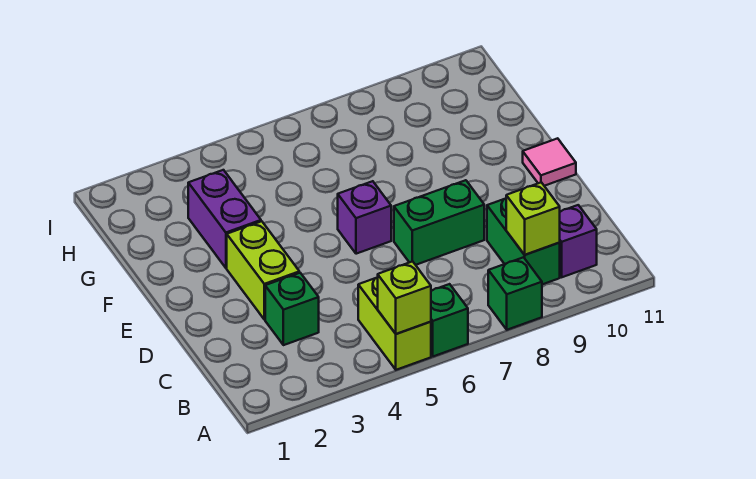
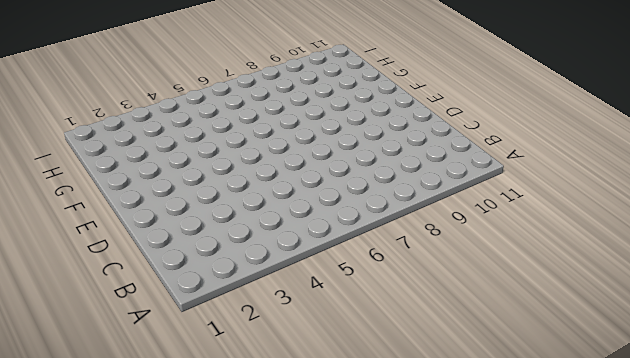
none -> lime 1x2 brick [358,277,431,370]
none -> green 1x1 brick [431,284,468,356]
none -> green 1x1 brick [488,257,542,330]

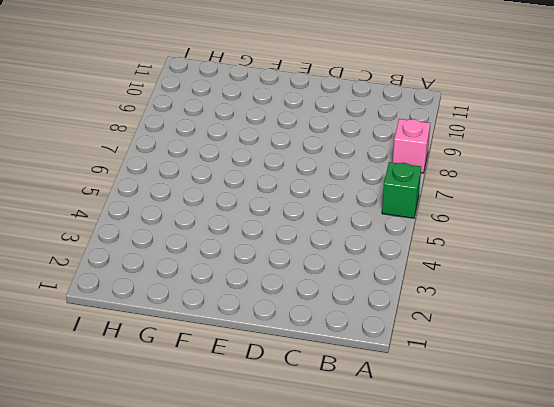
pink 1x1 brick [393,119,430,173] -> green 1x1 brick [488,257,542,330]
none -> lime 1x2 brick [358,277,431,370]
none -> green 1x2 brick [487,199,560,284]
none -> purple 1x1 brick [559,205,597,277]

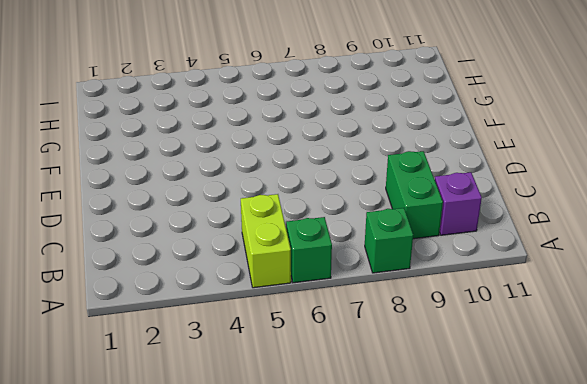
none -> green 1x1 brick [265,273,319,345]
none -> lime 1x2 brick [227,221,299,319]
none -> green 1x2 brick [394,180,484,265]

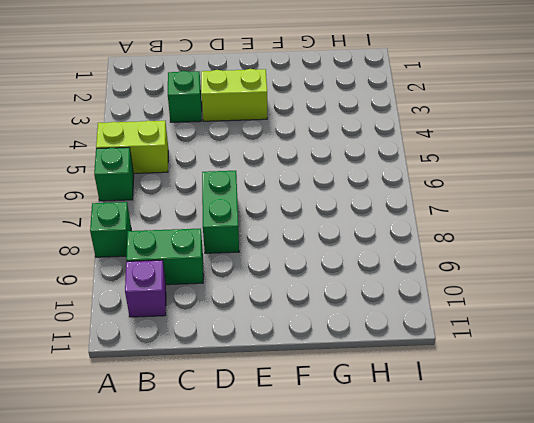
none -> purple 1x1 brick [338,181,391,254]
none -> pink 1x1 tile [523,138,576,186]
none -> purple 1x2 brick [188,170,261,268]

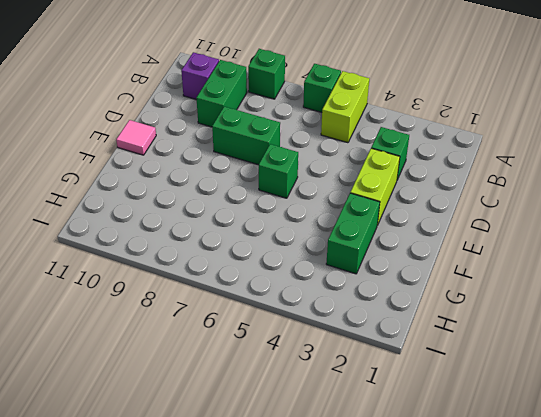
green 1x1 brick [259,144,298,198] -> purple 1x1 brick [338,181,391,254]
green 1x2 brick [326,193,380,274] -> purple 1x2 brick [188,170,261,268]
none -> lime 1x1 brick [378,261,431,334]
none -> lime 1x1 brick [506,182,560,255]

